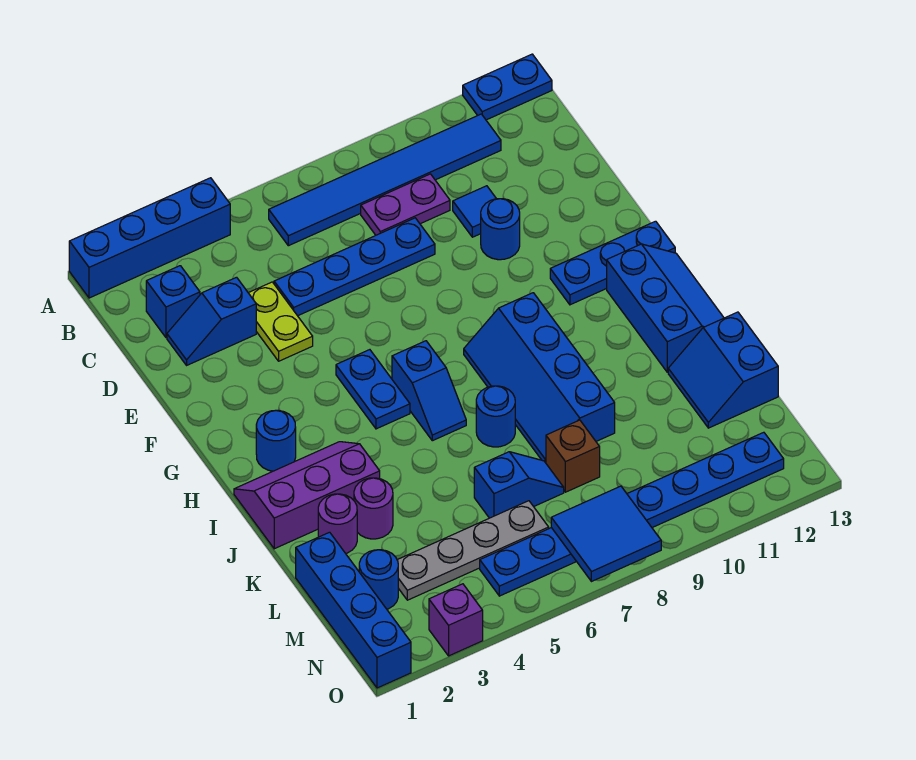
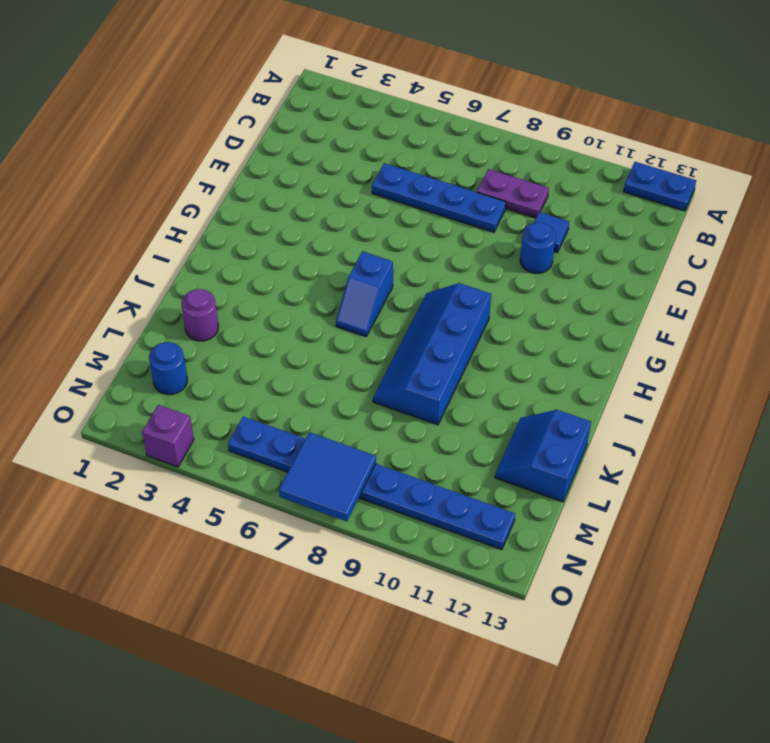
none -> blue 1x4 brick [69,178,230,298]
none -> blue 1x6 tile [269,114,501,246]
none -> blue 1x1 brick [146,266,200,338]

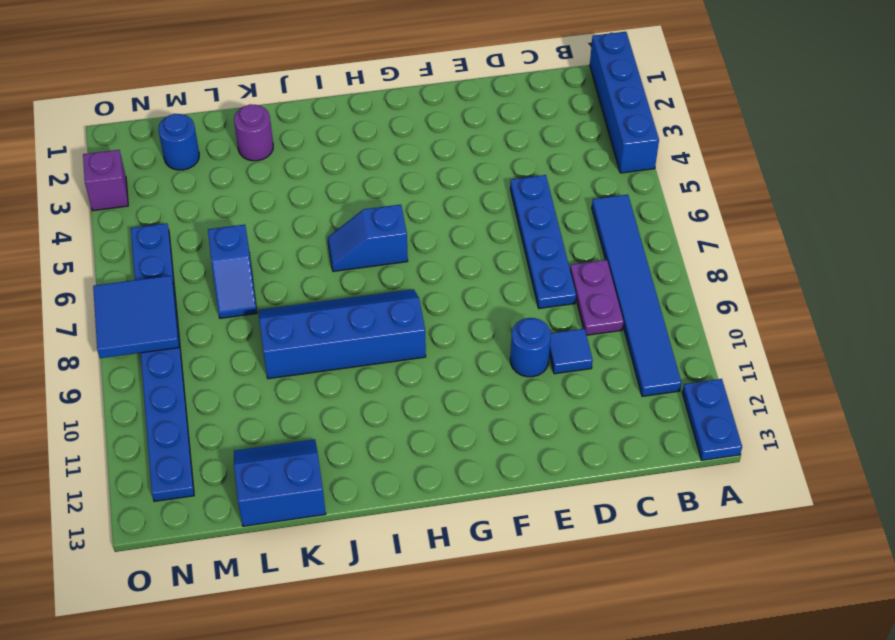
none -> blue 1x1 brick [146,266,200,338]
none -> blue 1x2 slope [167,277,256,365]
none -> lime 1x2 plate [249,282,313,361]

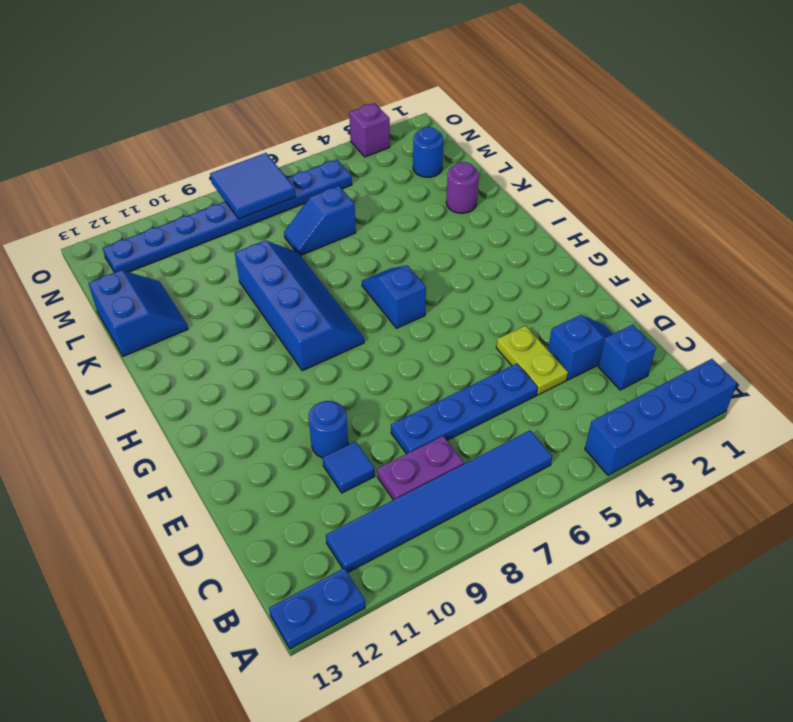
none -> blue 1x2 plate [336,350,410,429]
none -> blue 1x3 plate [550,221,675,305]
none -> blue 1x1 round brick [256,410,296,471]

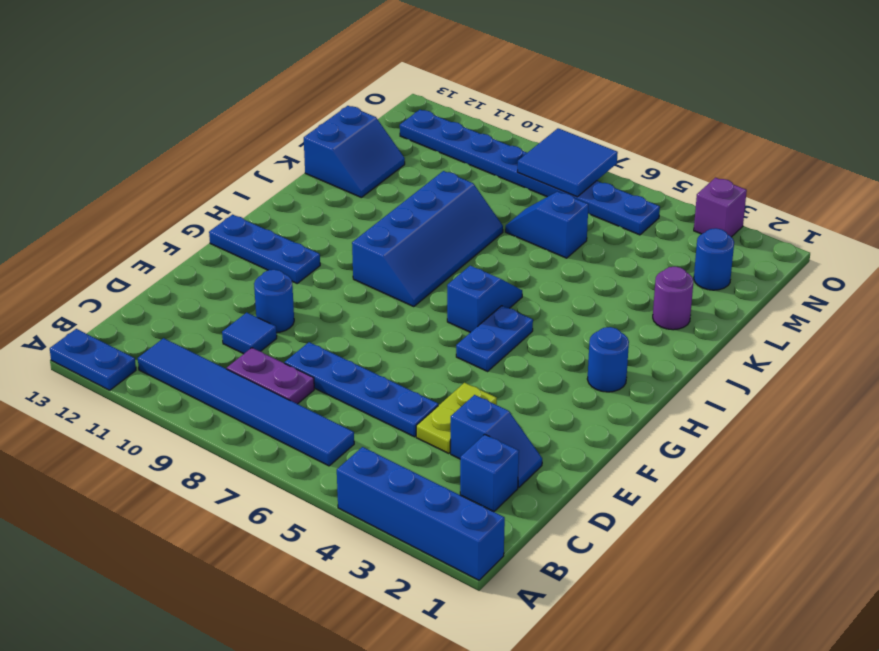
none -> blue 2x3 slope [607,244,724,372]
none -> purple 2x3 slope [234,442,380,549]
none -> blue 1x1 round brick [476,386,515,447]

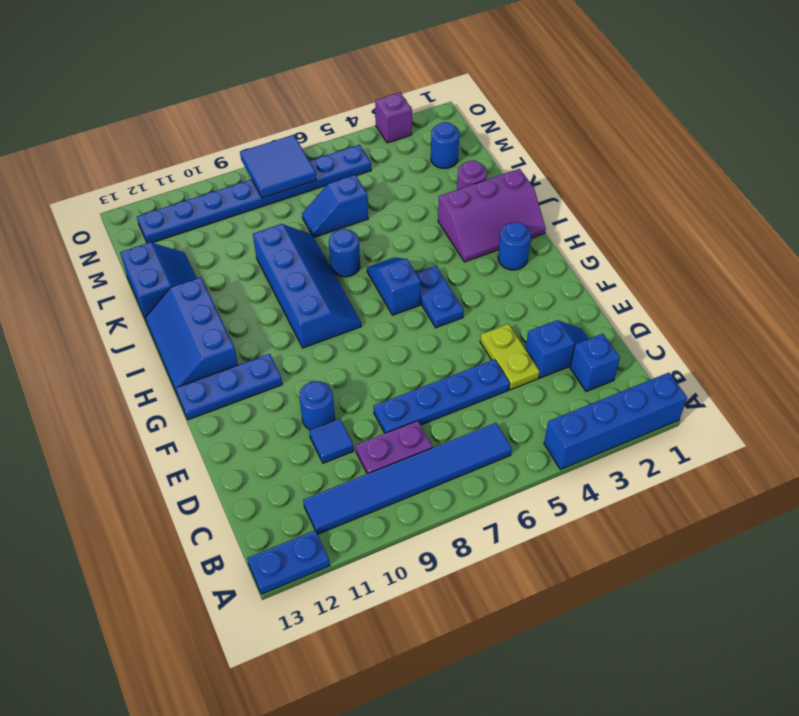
none -> purple 1x1 round brick [354,478,393,539]
none -> blue 1x4 brick [296,532,411,688]
none -> brown 1x1 brick [546,420,600,492]

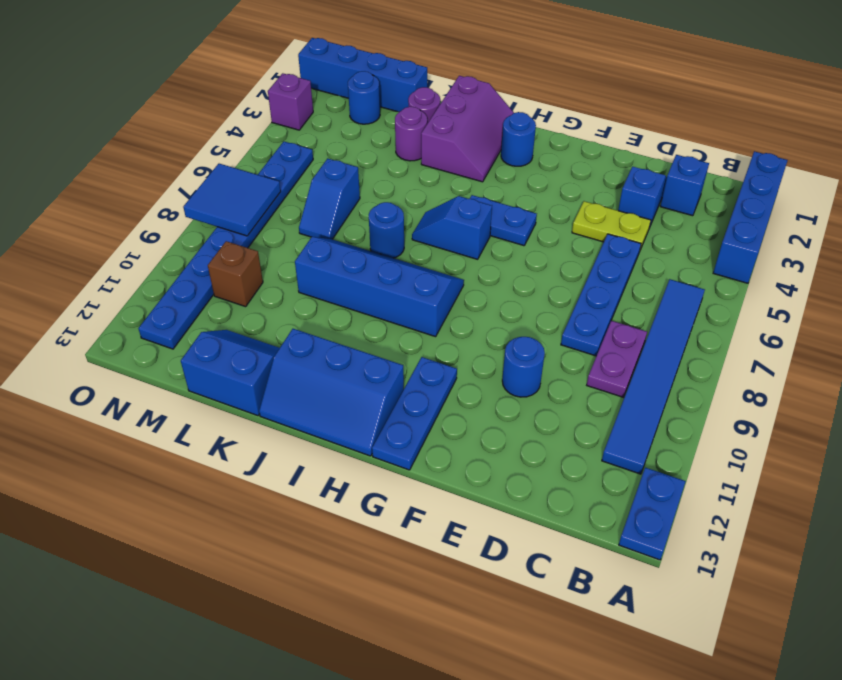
brown 1x1 brick [208,241,263,307] -> brown 1x1 brick moved to [546,420,600,492]
none -> blue 1x1 tile [453,186,496,237]
none -> grey 1x4 plate [397,501,549,600]

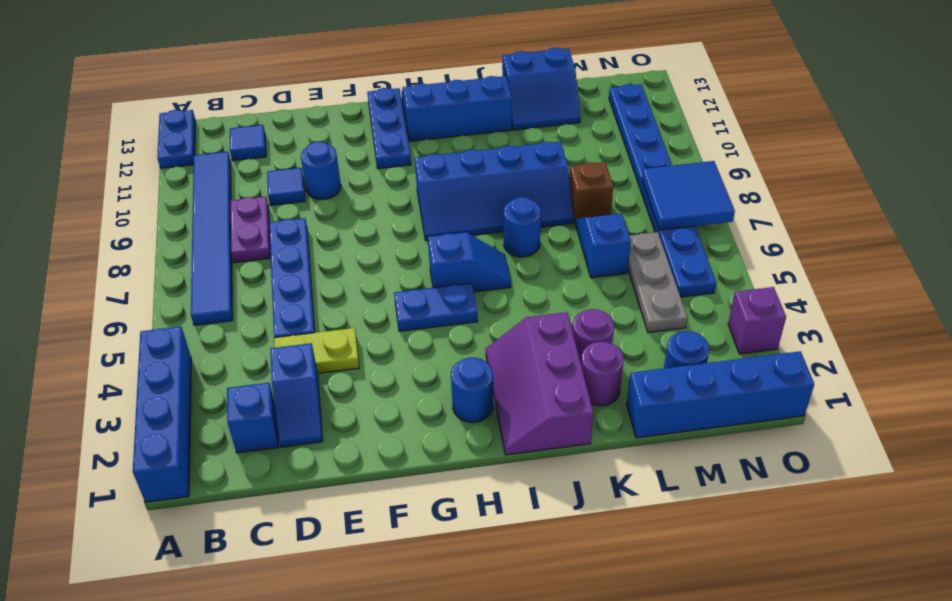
blue 1x1 tile [230,125,266,161] -> none
grey 1x3 plate [628,232,688,333] -> grey 1x4 plate [397,501,549,600]

